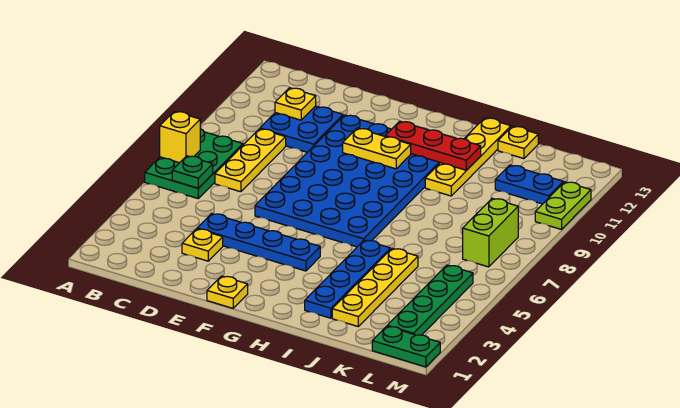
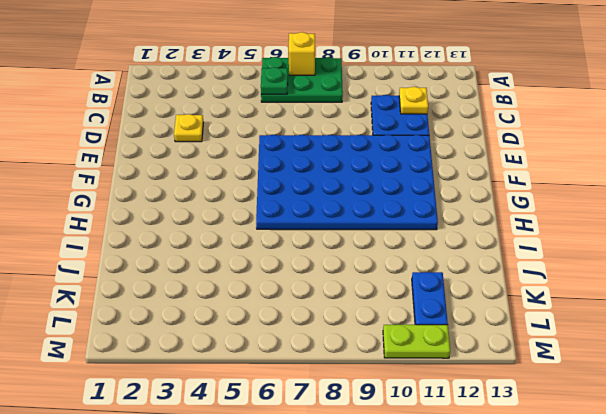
none -> yellow 1x3 plate [215,129,286,192]
none -> blue 1x4 plate [197,214,320,271]
none -> yellow 1x1 plate [207,276,248,308]

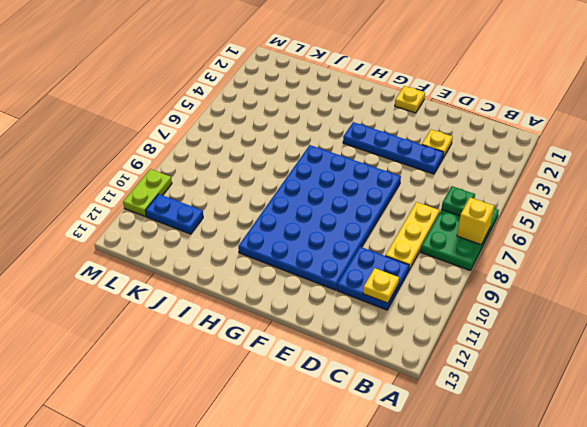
none -> blue 1x4 plate [305,240,390,318]
none -> yellow 1x4 plate [425,118,511,196]
none -> yellow 1x4 plate [332,249,418,326]

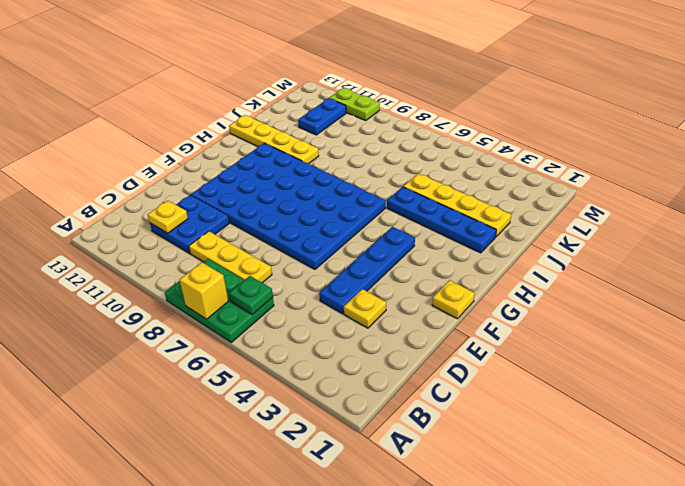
none -> yellow 1x1 plate [498,126,538,159]
none -> green 1x2 plate [372,326,440,367]
none -> green 1x4 plate [388,265,473,335]

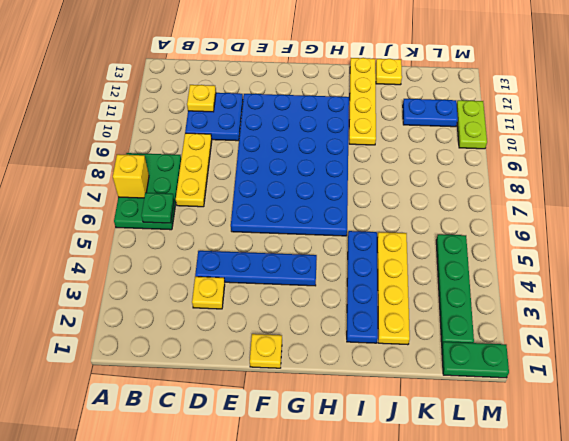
none -> lime 1x2 brick [463,198,518,267]
none -> yellow 1x2 plate [343,128,411,169]
none -> red 1x3 plate [385,121,481,170]

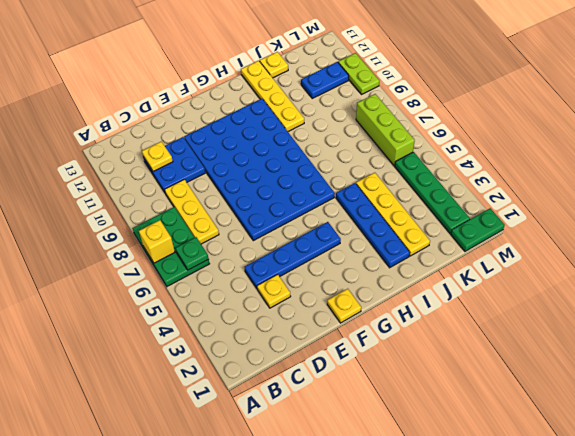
lime 1x3 brick [356,94,415,166] -> lime 1x2 brick [463,198,518,267]
none -> yellow 1x2 plate [343,128,411,169]
none -> red 1x3 plate [385,121,481,170]

